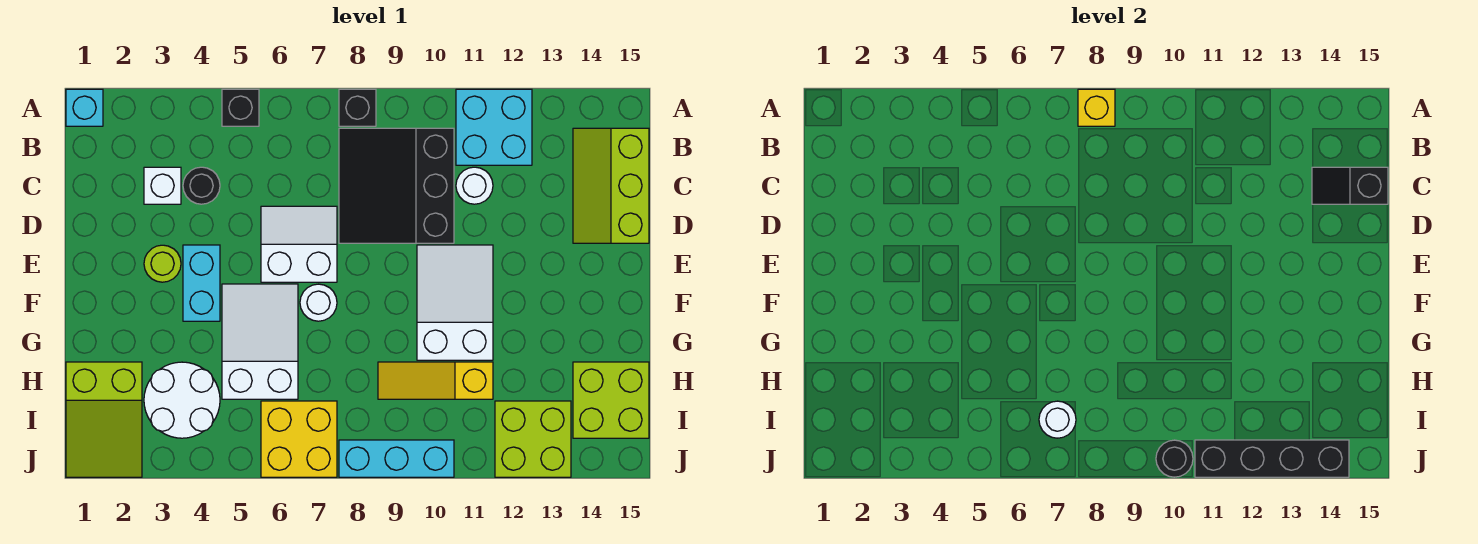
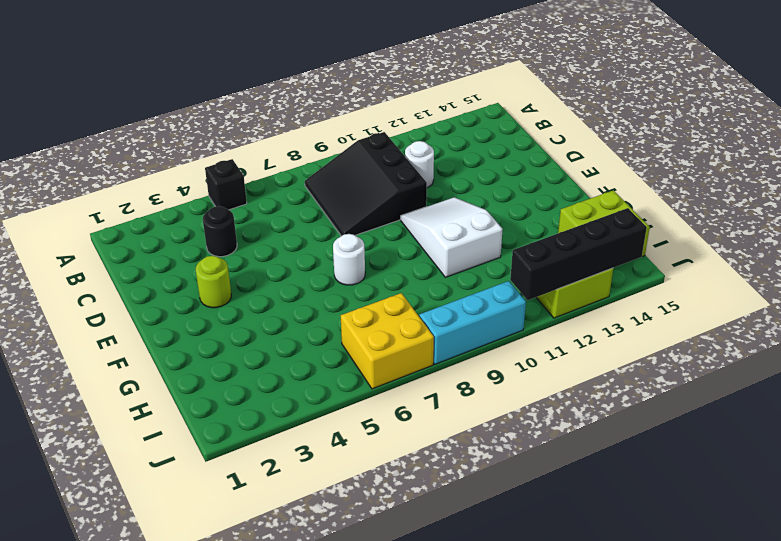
none -> cyan 1x1 brick [66,89,103,126]
none -> black 1x1 brick [339,89,376,126]
none -> cyan 2x2 brick [456,89,532,165]

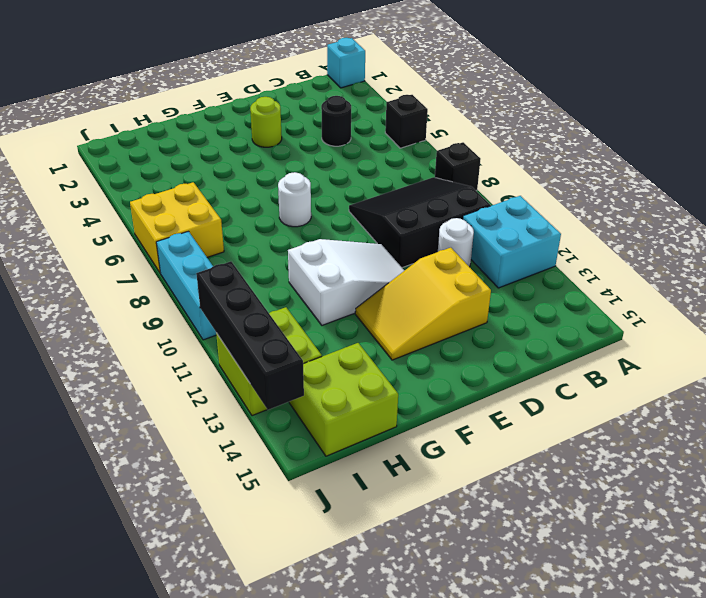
yellow 2x3 slope [355,248,491,360] -> none
none -> lime 2x3 slope [573,128,649,243]
none -> white 1x1 brick [144,167,181,204]
none -> white 2x2 slope [261,206,337,282]

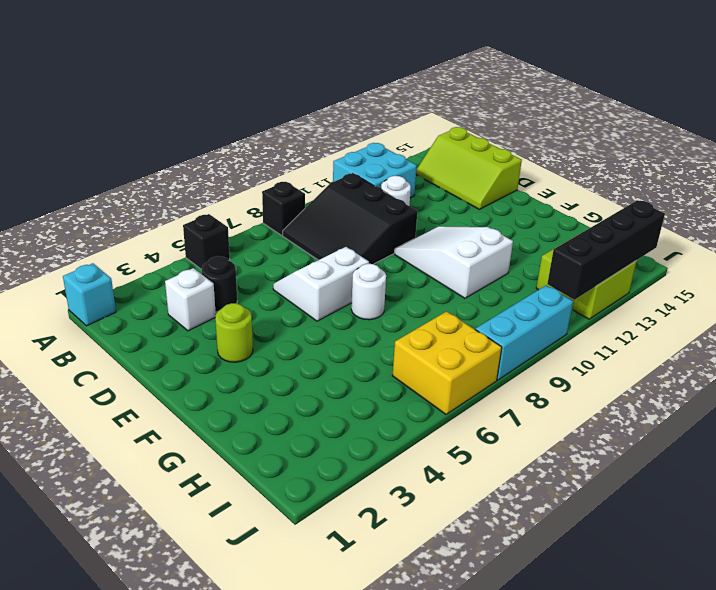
none -> cyan 1x2 brick [183,245,220,321]
none -> white 2x3 slope [222,284,298,399]
none -> lime 2x3 slope [66,362,142,477]

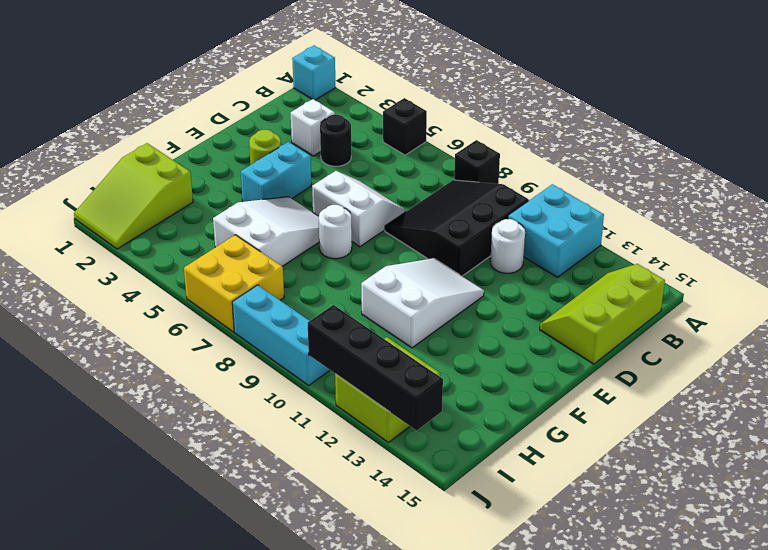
none -> white 2x2 round brick [144,362,220,438]
none -> yellow 1x3 slope [378,362,493,399]
none -> lime 2x2 brick [573,362,649,438]

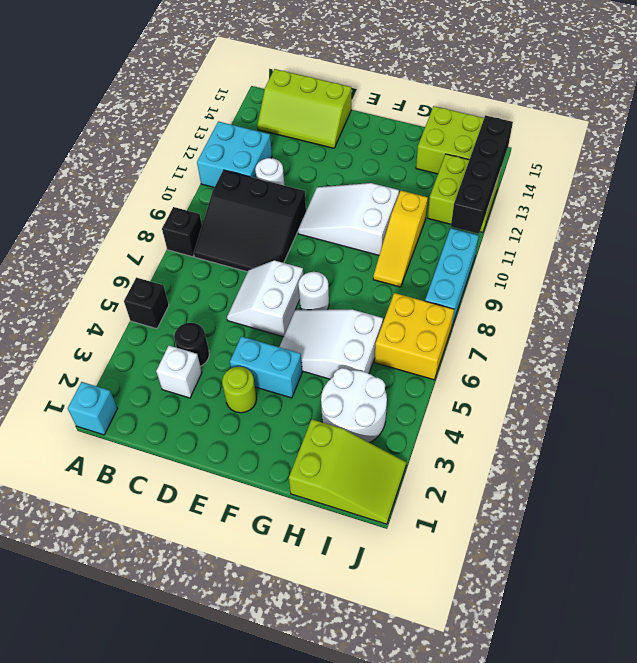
none -> yellow 1x1 brick [1078,89,1115,126]
none -> black 1x2 slope [1312,167,1388,204]
none -> white 1x1 round brick [1039,401,1076,438]

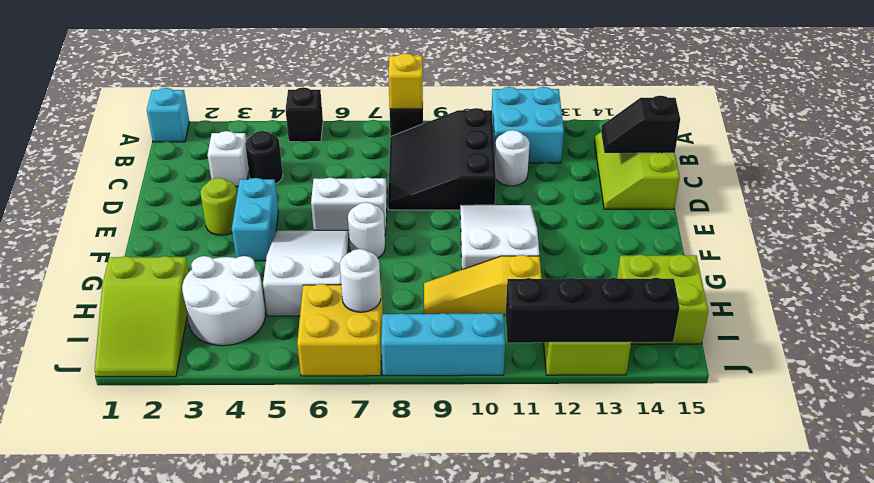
none -> black 1x1 round brick [1156,440,1193,477]

